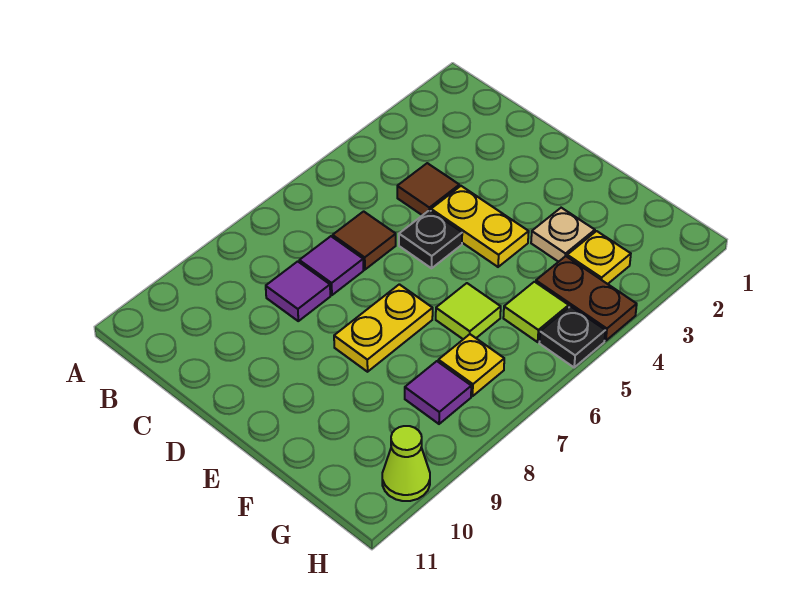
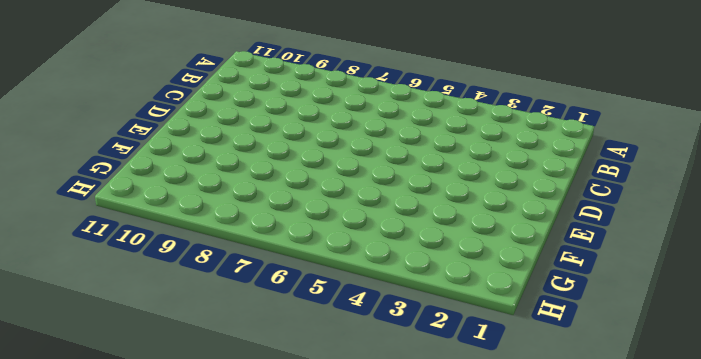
none -> brown 1x1 tile [397,163,459,215]
none -> brown 1x1 tile [333,211,396,270]
none -> purple 1x1 tile [299,236,363,295]

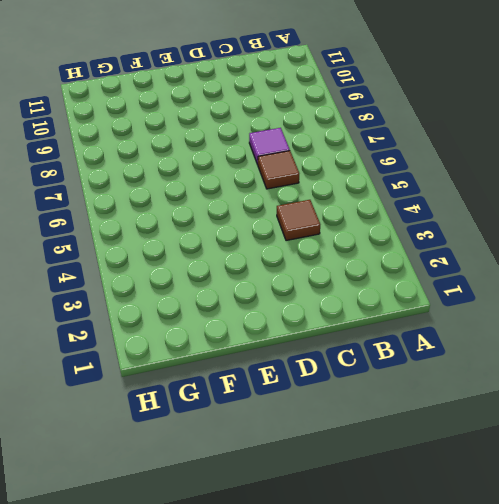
none -> purple 1x1 tile [266,261,330,321]
none -> yellow 1x2 plate [431,186,529,267]
none -> black 1x1 plate [399,210,462,268]

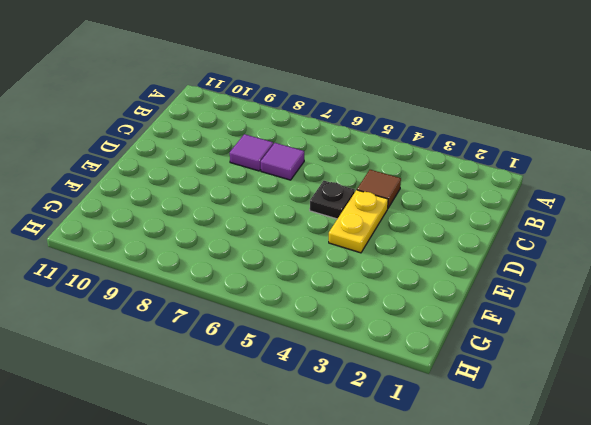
none -> brown 1x1 tile [333,211,396,270]
none -> yellow 1x2 plate [334,284,433,372]
none -> tan 1x1 plate [531,208,595,262]

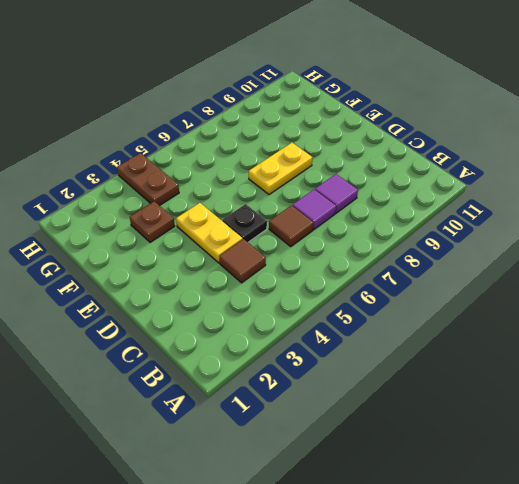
brown 1x1 plate [130,201,175,242] -> tan 1x1 plate [531,208,595,262]
none -> lime 1x1 tile [436,283,501,339]
none -> yellow 1x1 plate [567,231,631,284]
none -> lime 1x1 tile [503,282,569,342]

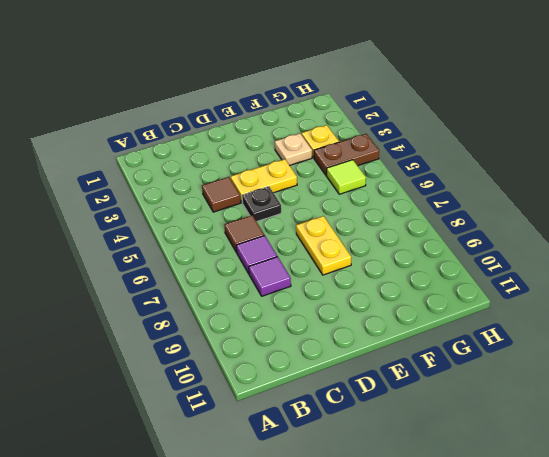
none -> lime 1x1 tile [436,283,501,339]
none -> yellow 1x1 plate [438,334,504,396]
none -> purple 1x1 tile [405,361,471,424]

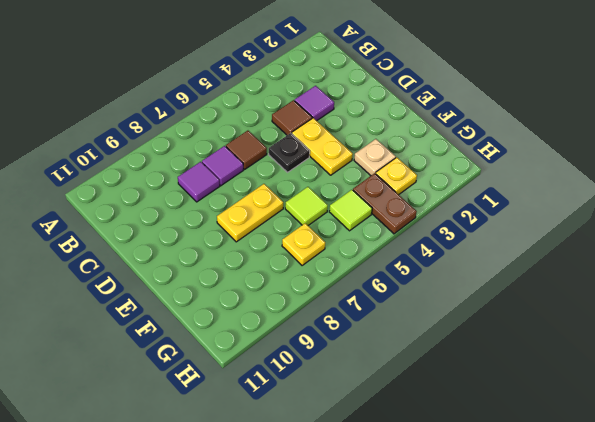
purple 1x1 tile [295,86,334,121] -> purple 1x1 tile moved to [405,361,471,424]
none -> black 1x1 plate [539,306,605,367]
none -> lime 1x1 cone [382,426,430,501]

